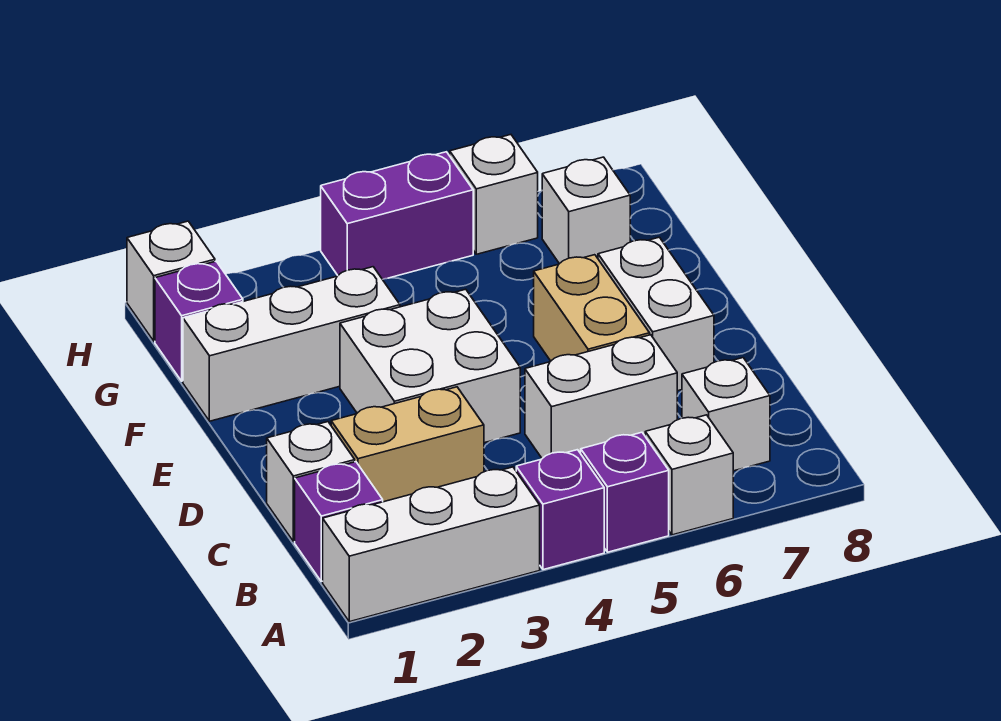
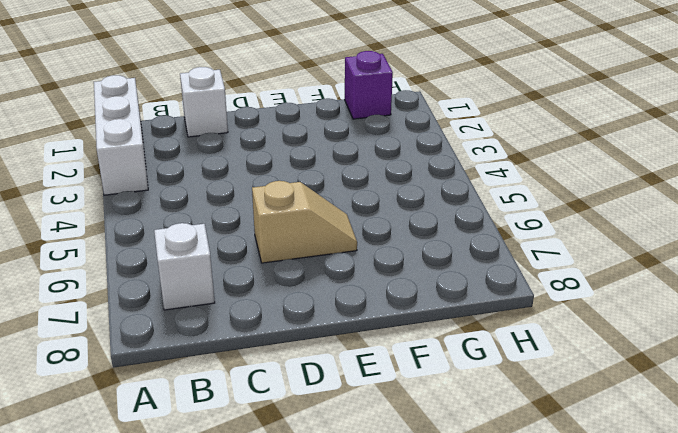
tan 1x2 slope [252,181,357,263] -> tan 1x2 brick [534,255,650,361]
none -> purple 1x1 brick [516,450,604,570]
none -> purple 1x1 brick [581,432,669,552]
none -> white 1x1 brick [645,415,733,535]

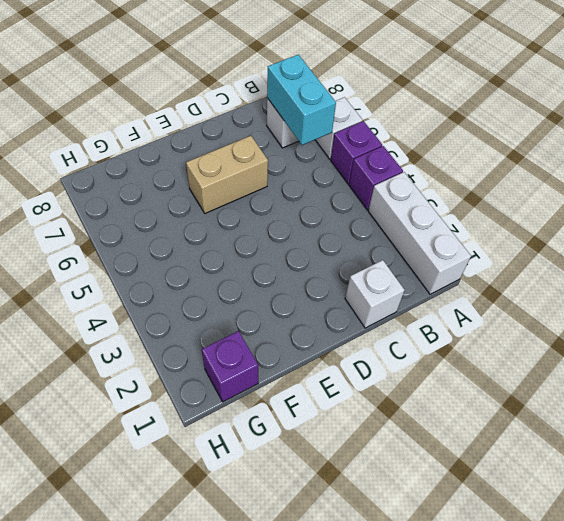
cyan 1x2 brick [267,55,336,145] -> none
none -> purple 1x1 brick [295,462,383,582]
none -> tan 1x2 brick [331,387,484,502]
none -> white 1x2 brick [525,335,677,458]

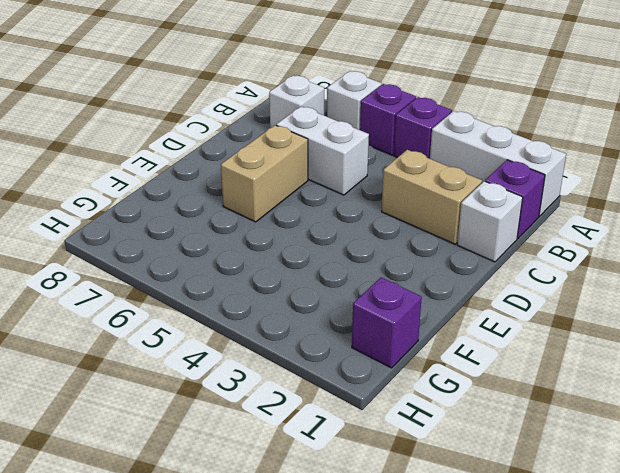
none -> white 2x2 brick [340,289,520,443]
none -> white 1x2 brick [598,237,714,391]
none -> white 1x3 brick [183,267,400,421]

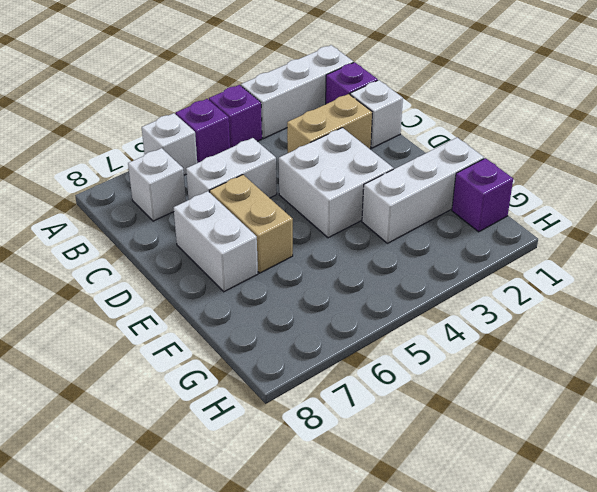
none -> white 1x1 brick [542,157,630,264]
none -> white 1x1 brick [127,221,215,341]
none -> purple 1x2 brick [321,152,473,279]

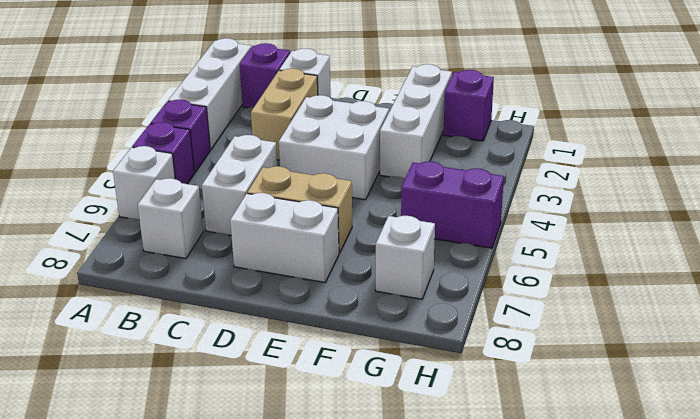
purple 1x2 brick [401,161,504,248] -> purple 1x2 brick turned to [321,152,473,279]
none -> white 1x1 brick [127,221,215,341]
none -> white 1x1 brick [450,135,538,254]

